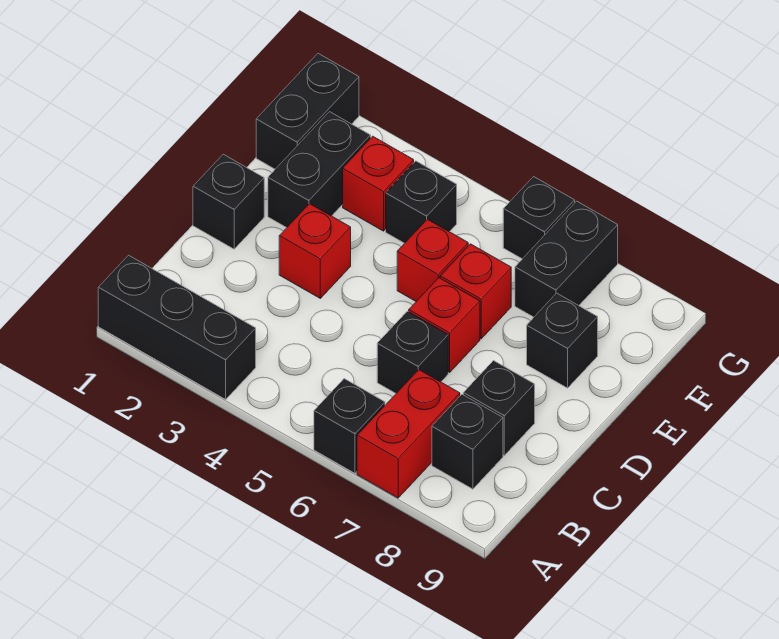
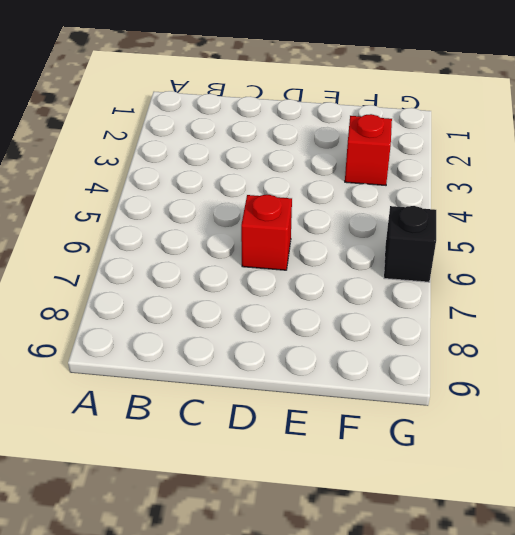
none -> black 1x3 brick [98,255,256,399]
none -> black 1x1 brick [314,379,385,473]
none -> red 1x2 brick [357,370,460,498]

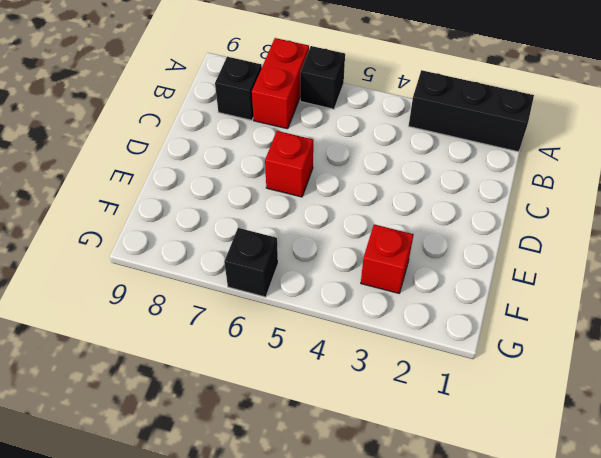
none -> black 1x1 brick [377,311,448,393]
none -> black 1x1 brick [463,361,535,455]
none -> black 1x1 brick [193,154,264,249]

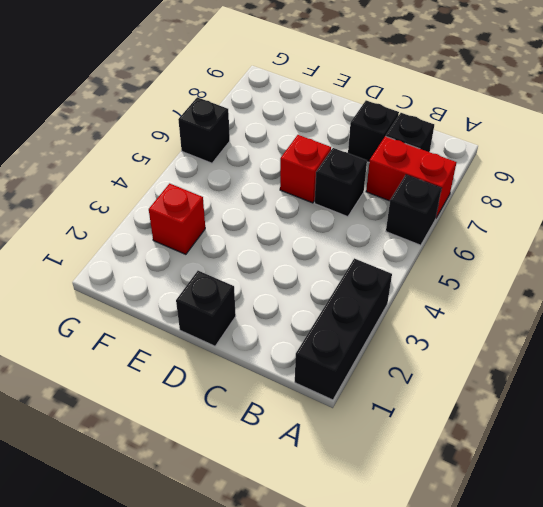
none -> red 1x1 brick [279,204,351,298]
none -> black 1x2 brick [268,112,371,228]
none -> red 1x1 brick [397,219,468,301]

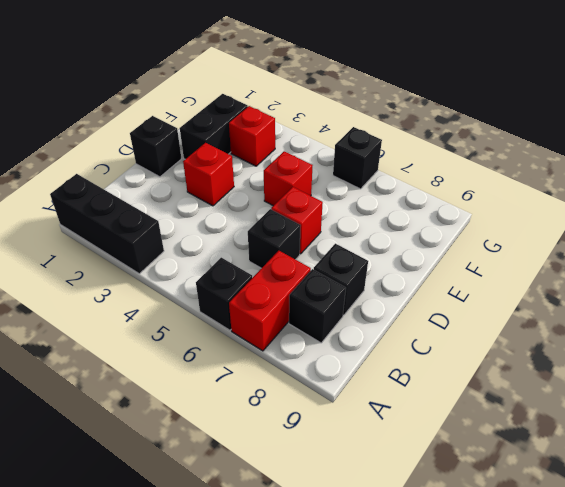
none -> red 1x1 brick [440,244,511,339]
none -> black 1x1 brick [527,293,598,388]
none -> black 1x2 brick [256,54,359,169]

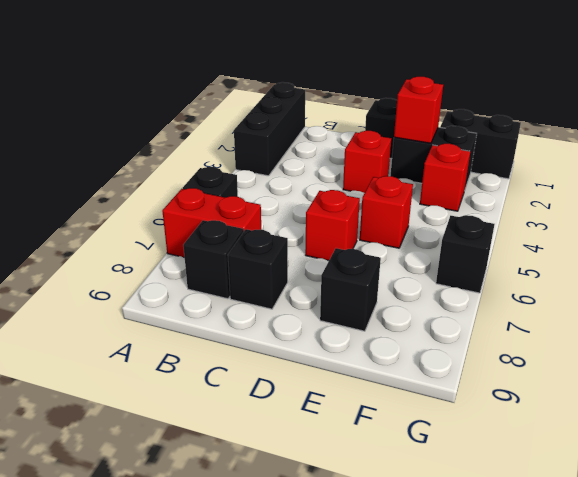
red 1x1 brick [394,77,443,143] -> red 1x1 brick moved to [440,244,511,339]
none -> black 1x1 brick [377,311,448,393]
none -> black 1x1 brick [386,161,457,243]
none -> black 1x2 brick [515,201,618,317]

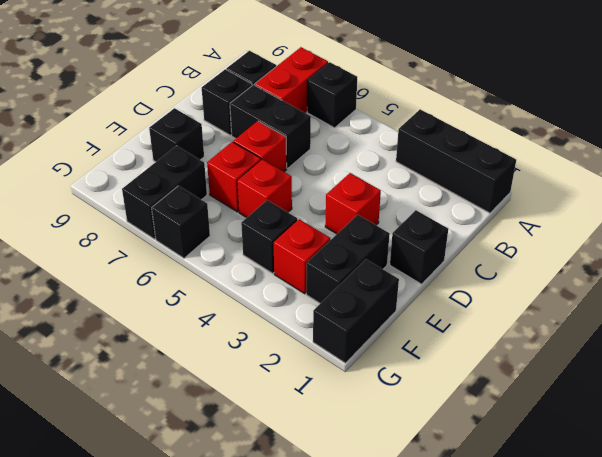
black 1x2 brick [230,85,311,168] -> black 1x1 brick [377,311,448,393]

